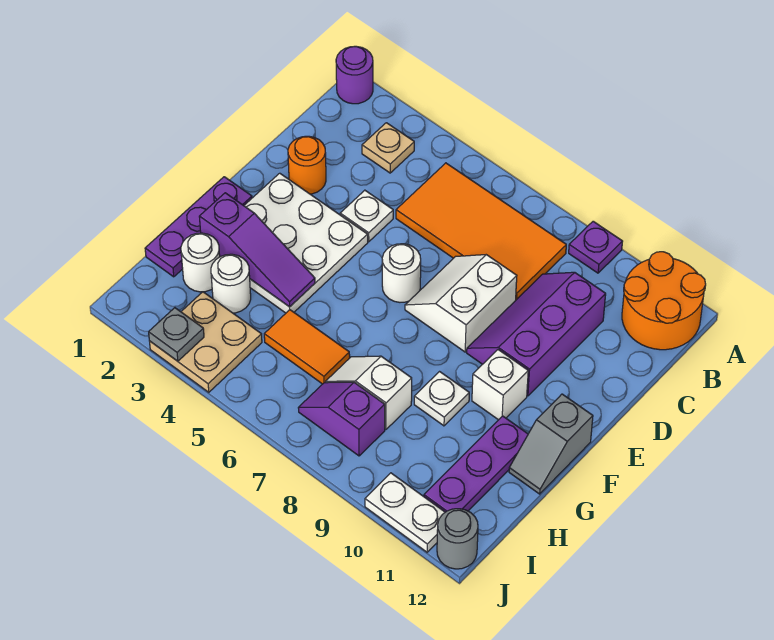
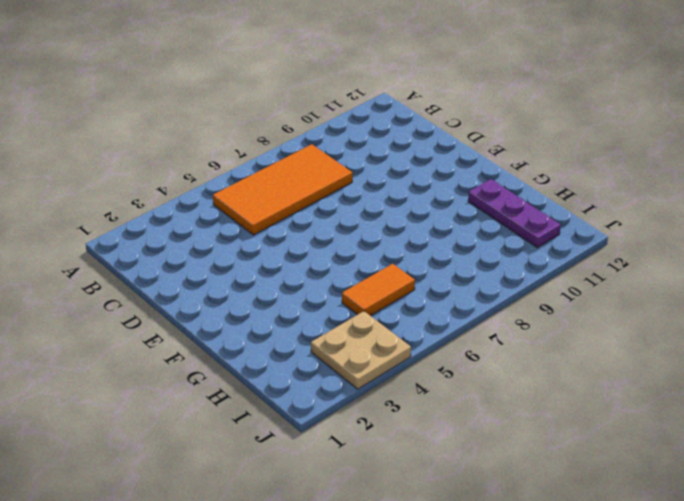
none -> purple 1x1 round brick [336,46,373,104]
none -> purple 1x1 plate [569,221,623,273]
none -> orange 2x2 round brick [622,252,706,350]

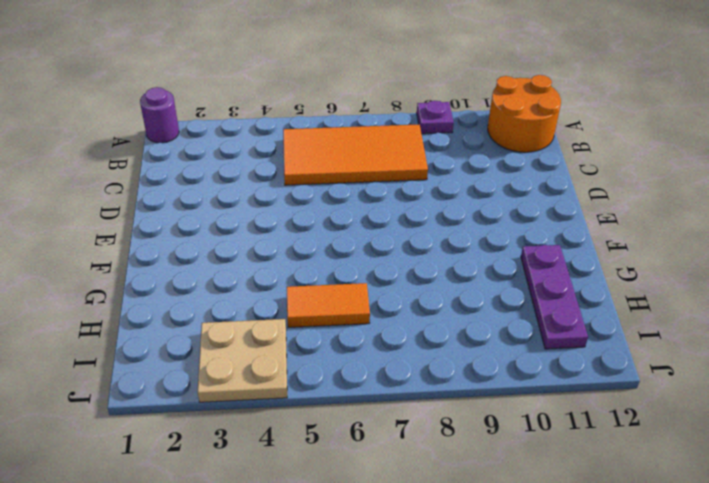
none -> tan 1x1 plate [362,123,414,173]
none -> purple 2x3 slope [467,272,606,396]
none -> orange 1x1 round brick [288,136,326,194]

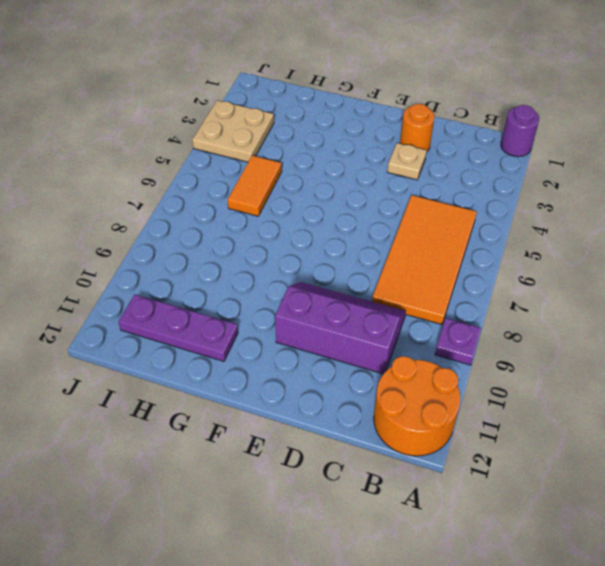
tan 1x1 plate [387,143,427,180] -> tan 1x1 plate moved to [362,123,414,173]
none -> white 1x1 plate [340,190,393,242]
none -> white 2x2 slope [405,255,517,352]
none -> white 3x3 plate [244,173,368,313]

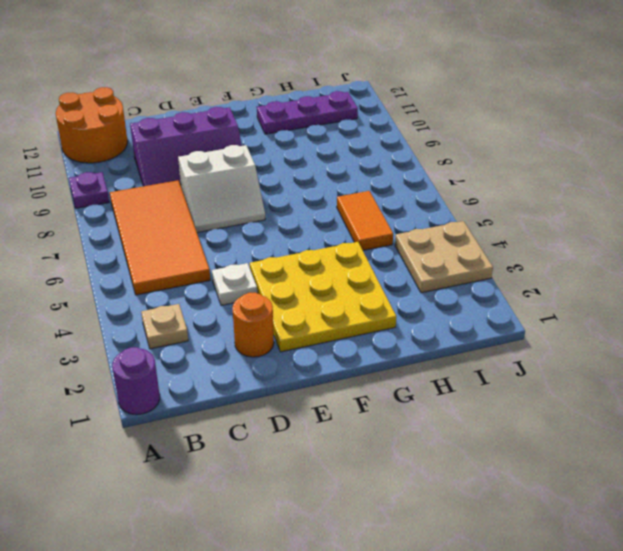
yellow 3x3 plate [250,242,396,352] -> white 3x3 plate [244,173,368,313]
none -> white 1x1 round brick [382,244,421,302]
none -> purple 1x3 plate [145,177,252,277]
none -> white 1x1 brick [472,350,528,420]

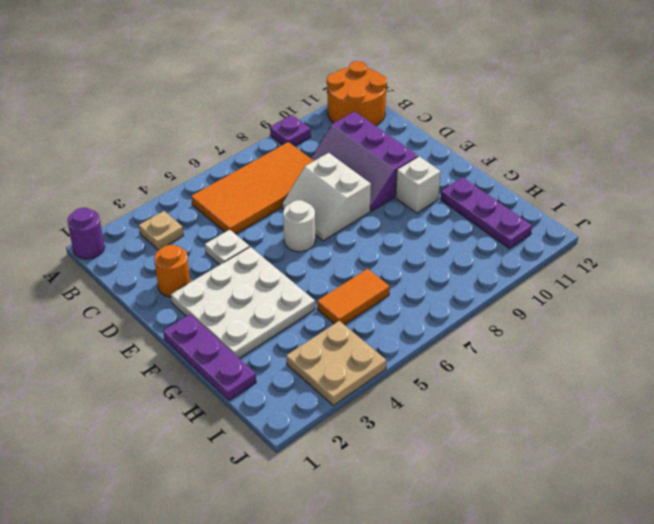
none -> grey 1x2 slope [509,394,593,494]
none -> white 1x1 plate [414,372,469,426]
none -> white 1x1 round brick [181,233,220,292]

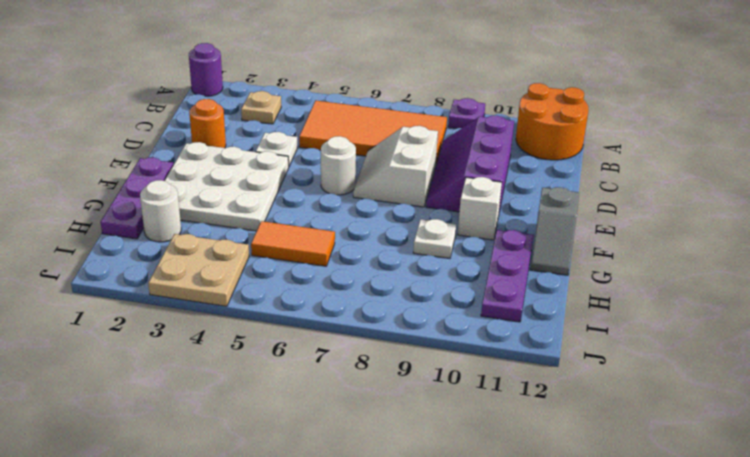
none -> white 1x1 round brick [211,254,251,313]
none -> white 1x2 slope [326,356,412,429]
none -> purple 1x2 slope [298,382,385,456]

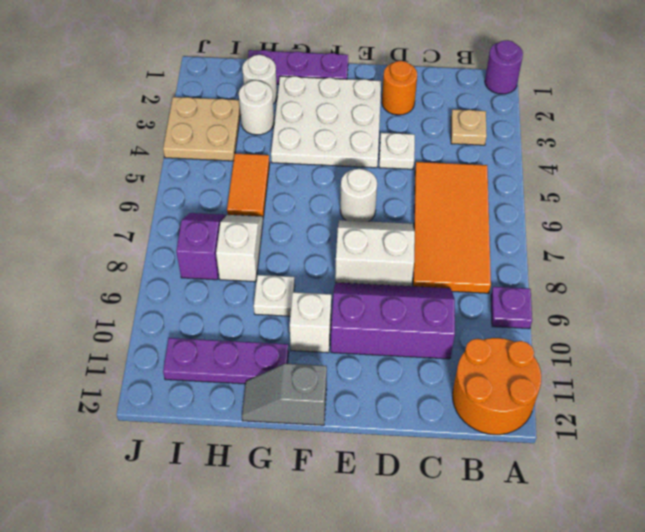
none -> white 1x2 plate [365,473,445,552]
none -> grey 1x1 round brick [437,509,478,569]
none -> purple 1x3 slope [199,193,315,307]

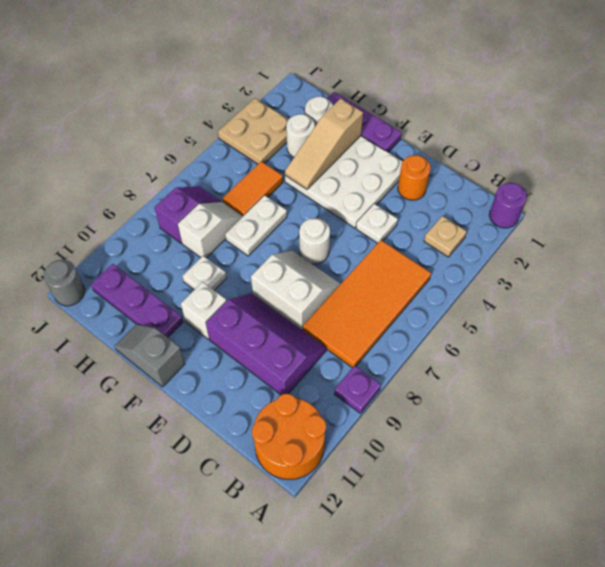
tan 1x3 slope [285,99,363,189] -> purple 1x3 slope [199,193,315,307]
white 1x2 plate [225,195,287,256] -> white 1x2 plate moved to [365,473,445,552]
none -> grey 1x1 plate [149,308,204,361]

